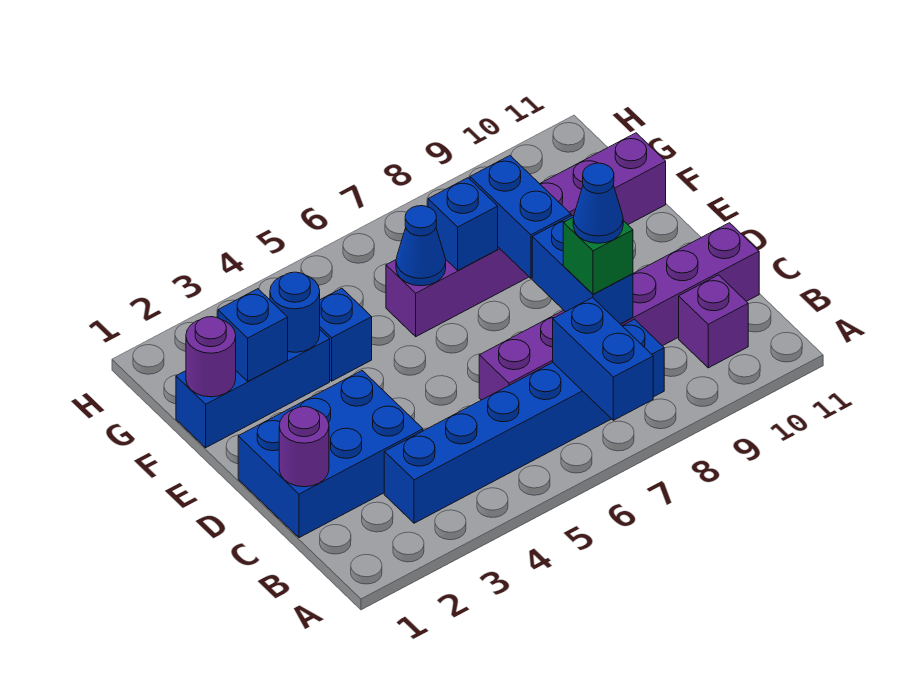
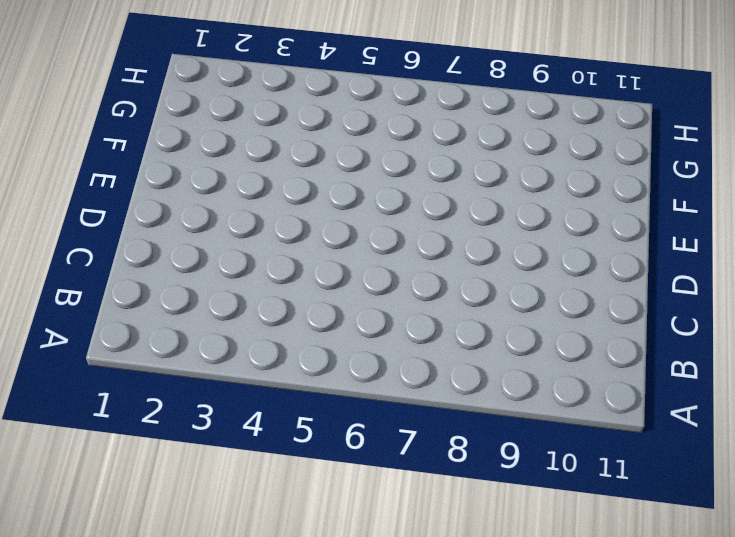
none -> blue 1x6 brick [384,319,664,523]
none -> purple 1x1 brick [679,275,748,368]
none -> blue 2x3 brick [238,371,423,538]

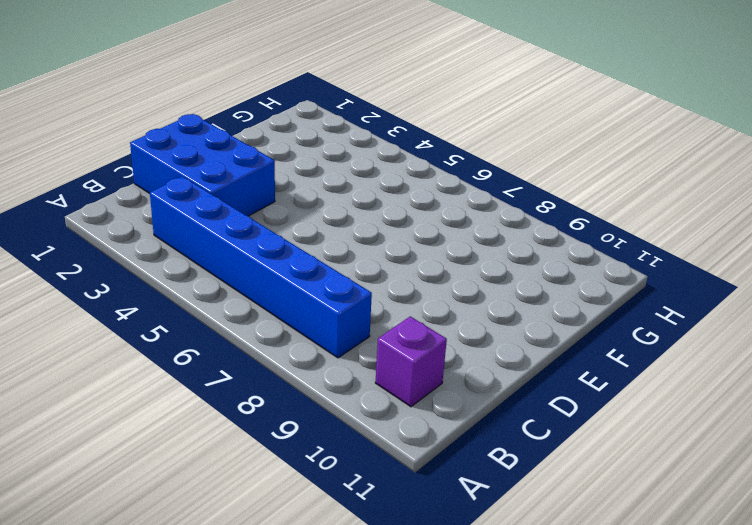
none -> purple 1x6 brick [479,223,759,400]
none -> blue 1x3 brick [176,330,330,448]
none -> blue 1x1 brick [320,288,372,381]

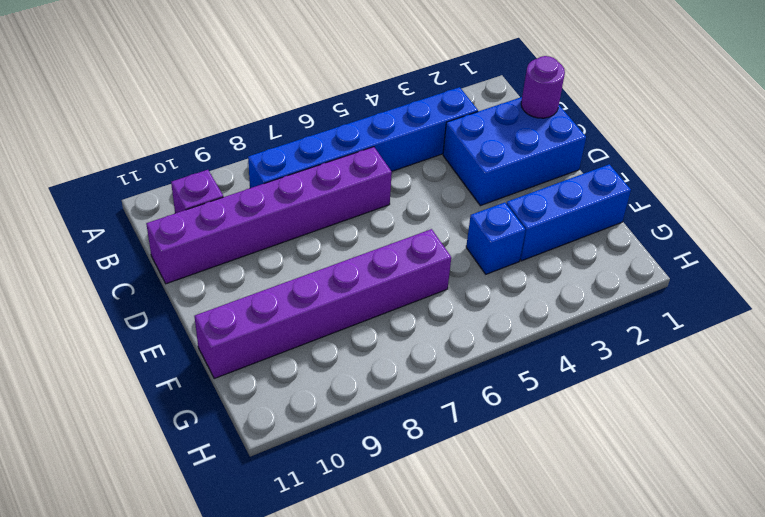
none -> blue 1x2 brick [553,298,653,420]
none -> blue 1x2 brick [532,215,633,324]
none -> blue 1x2 brick [470,156,571,278]

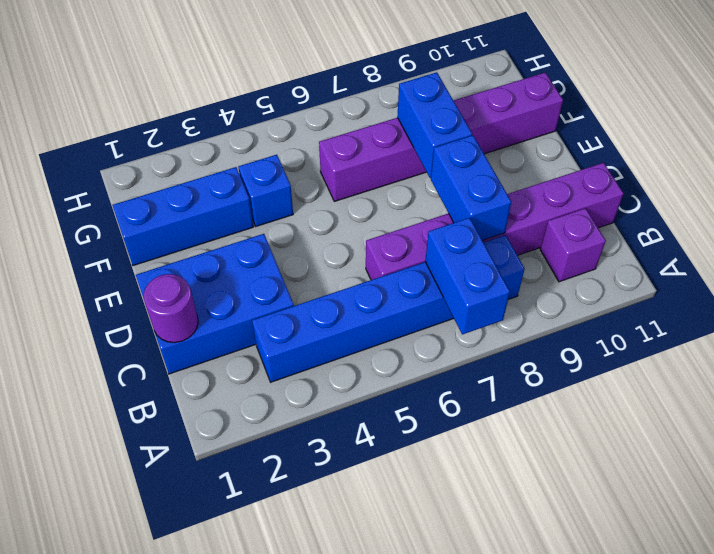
none -> purple 1x1 round brick [186,317,236,397]
none -> blue 1x1 brick [218,289,288,381]
none -> blue 1x1 round brick [270,272,320,352]

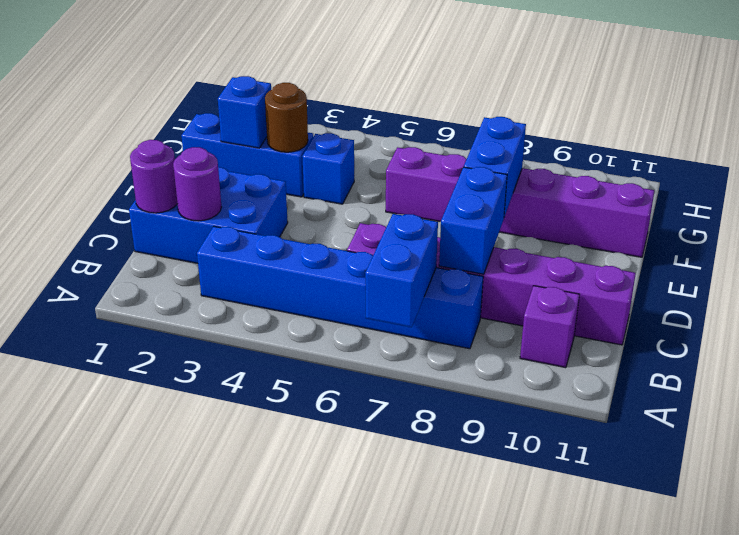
purple 1x1 round brick [173,147,221,221] -> purple 1x1 round brick moved to [186,317,236,397]
brown 1x1 round brick [265,83,308,152] -> blue 1x1 round brick [270,272,320,352]
none -> blue 1x1 cone [396,206,446,286]
none -> blue 1x1 brick [428,178,498,270]
none -> green 1x1 brick [563,217,633,294]

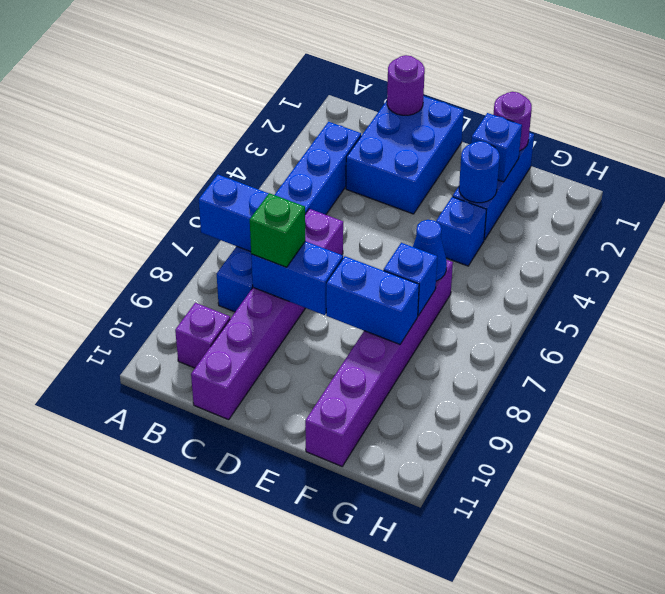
none -> blue 1x1 cone [573,163,623,243]

